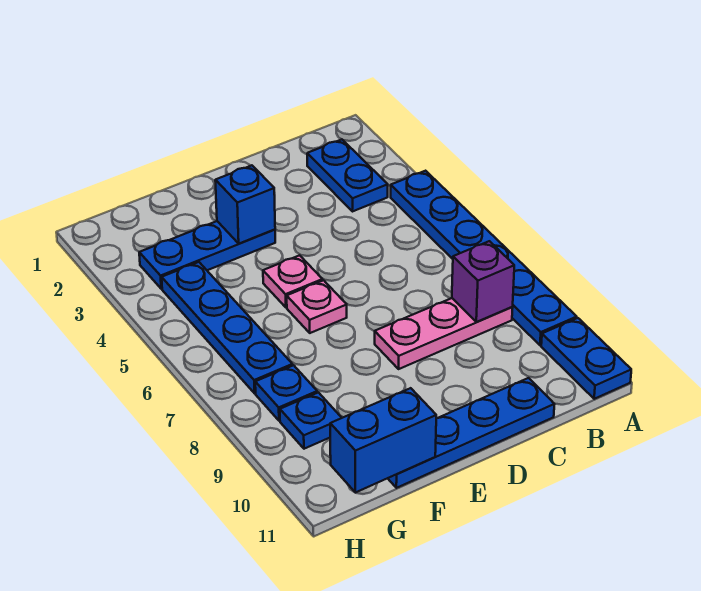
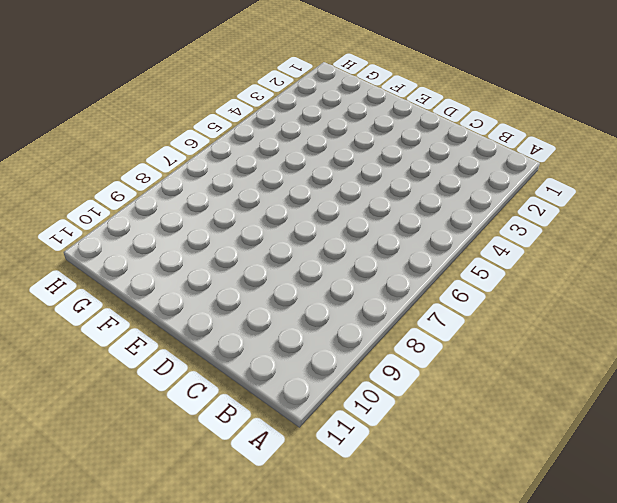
none -> blue 1x6 plate [391,171,577,345]
none -> blue 1x2 plate [541,318,631,399]
none -> blue 1x2 plate [307,139,388,212]

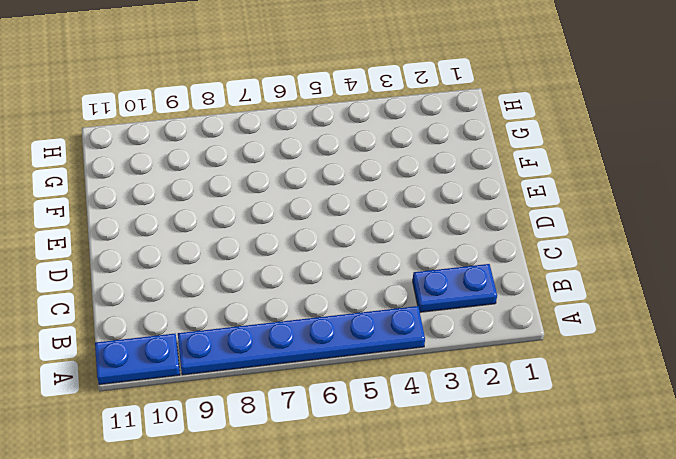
none -> pink 1x3 plate [375,298,513,369]
none -> blue 1x4 plate [388,378,554,488]
none -> blue 1x3 plate [139,221,275,289]

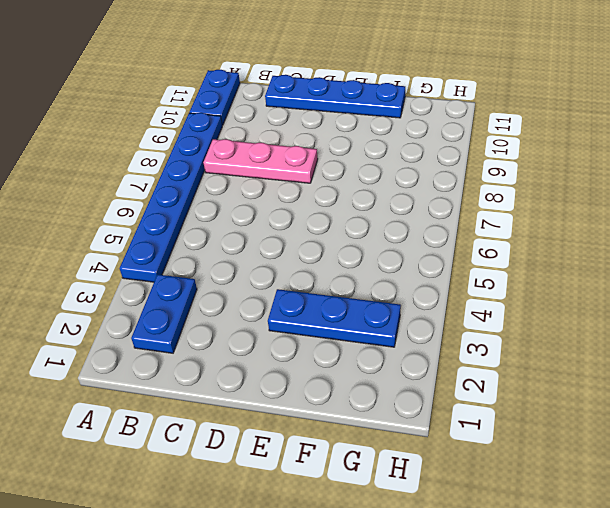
none -> pink 1x1 plate [263,255,323,307]
none -> pink 1x1 plate [287,280,347,333]
none -> blue 1x4 plate [162,262,293,393]

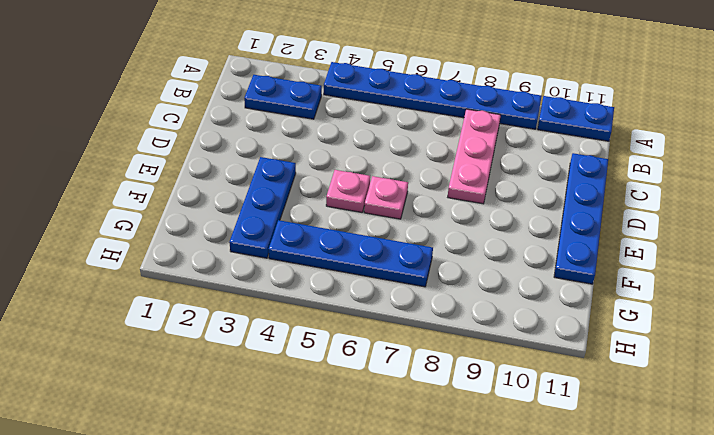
none -> blue 1x1 plate [255,365,317,421]
none -> blue 1x1 plate [280,392,342,449]
none -> purple 1x1 brick [452,241,514,322]

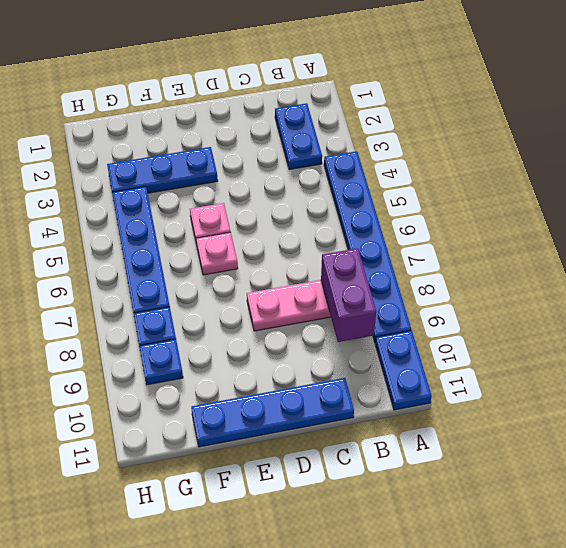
purple 1x2 brick [321,248,376,342] -> purple 1x1 brick [452,241,514,322]
none -> blue 1x1 brick [215,165,275,244]
none -> blue 1x2 brick [330,388,436,492]

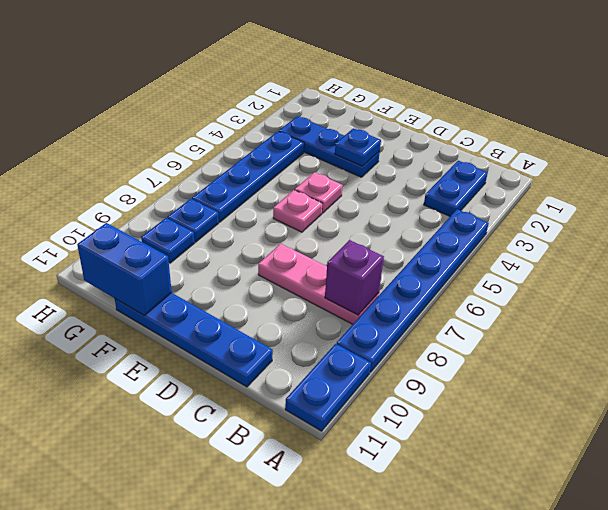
blue 1x1 plate [335,128,381,166] -> blue 1x1 brick [215,165,275,244]

